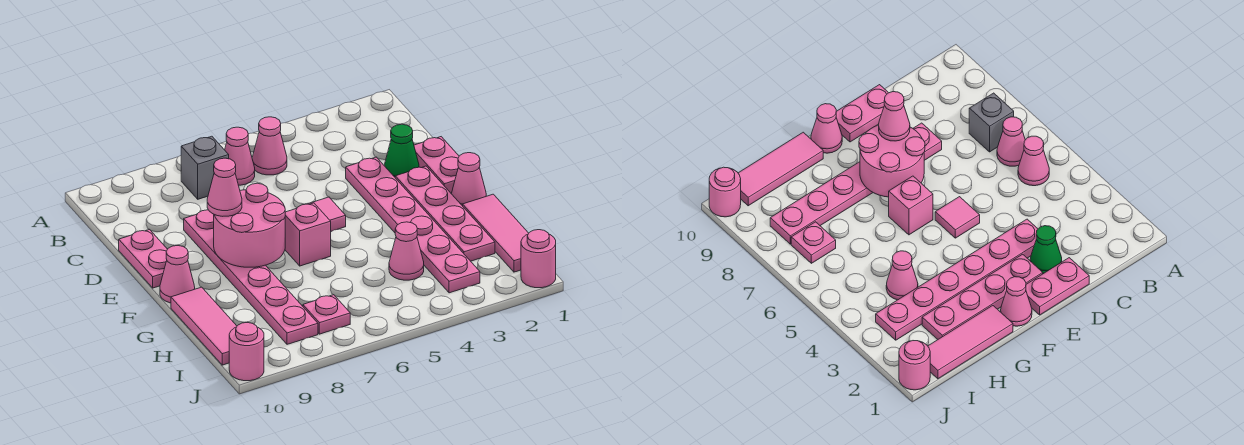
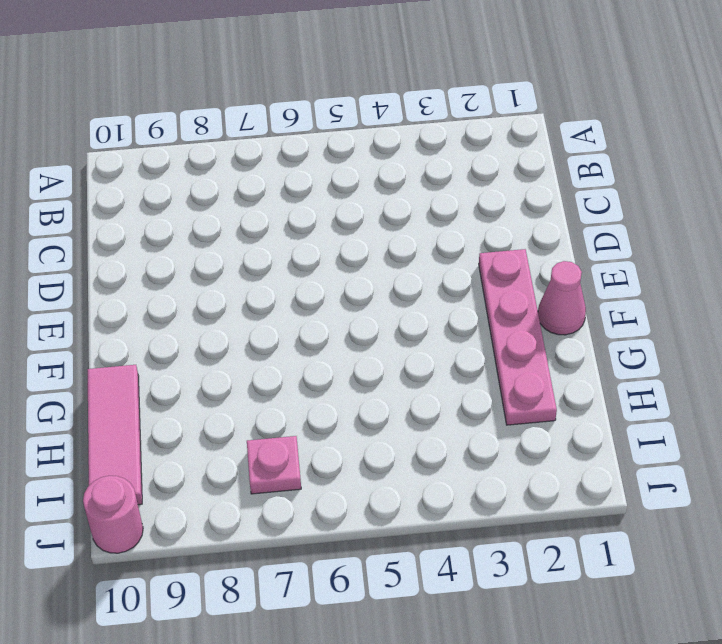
none -> pink 1x1 cone [252,117,287,175]
none -> pink 1x1 cone [225,127,255,185]
none -> grey 1x1 brick [181,136,229,199]

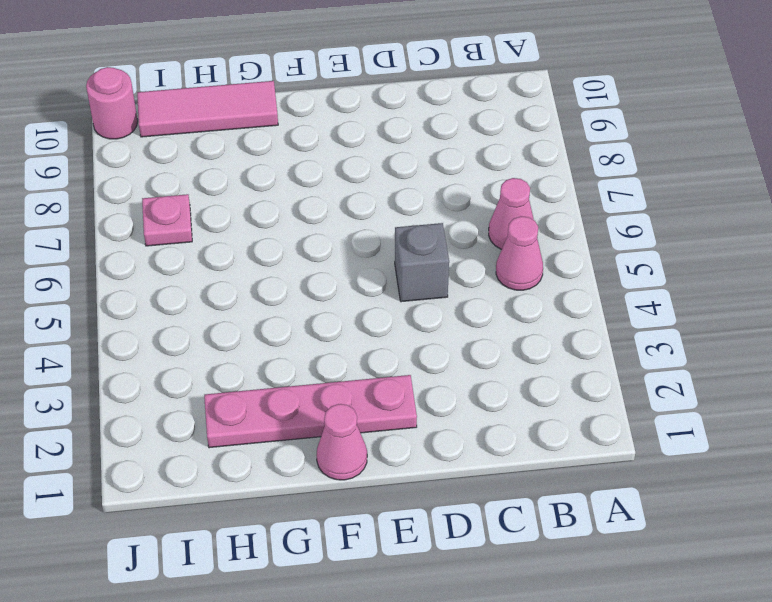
grey 1x1 brick [395,223,449,302] -> grey 1x1 brick moved to [181,136,229,199]
none -> pink 1x2 plate [414,137,459,193]
none -> green 1x1 cone [384,124,419,177]
none -> pink 1x6 plate [346,157,480,293]

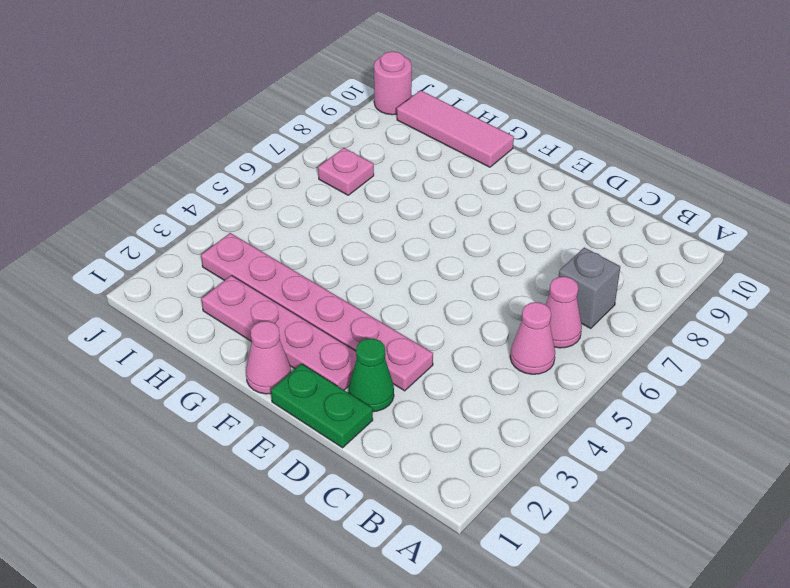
green 1x2 plate [271,364,373,448] -> pink 1x2 plate [414,137,459,193]
none -> pink 1x6 plate [184,210,318,344]
none -> pink 1x2 plate [119,229,167,288]
none -> pink 1x1 tile [308,197,346,231]

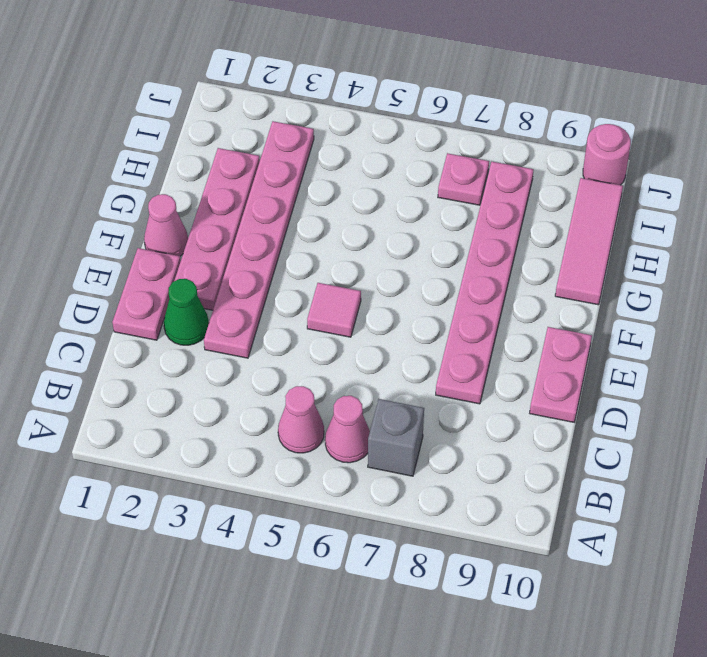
none -> pink 1x1 brick [285,203,331,266]
none -> pink 1x1 cone [160,246,195,303]
none -> pink 1x3 tile [463,194,529,272]

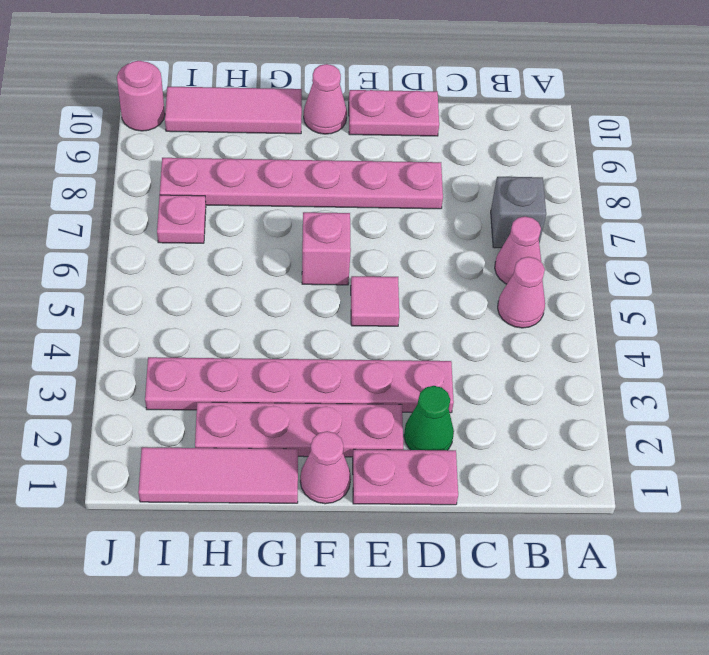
none -> pink 1x1 cone [389,222,424,280]
none -> pink 1x1 round brick [521,230,556,288]
none -> pink 2x2 round brick [214,183,285,267]

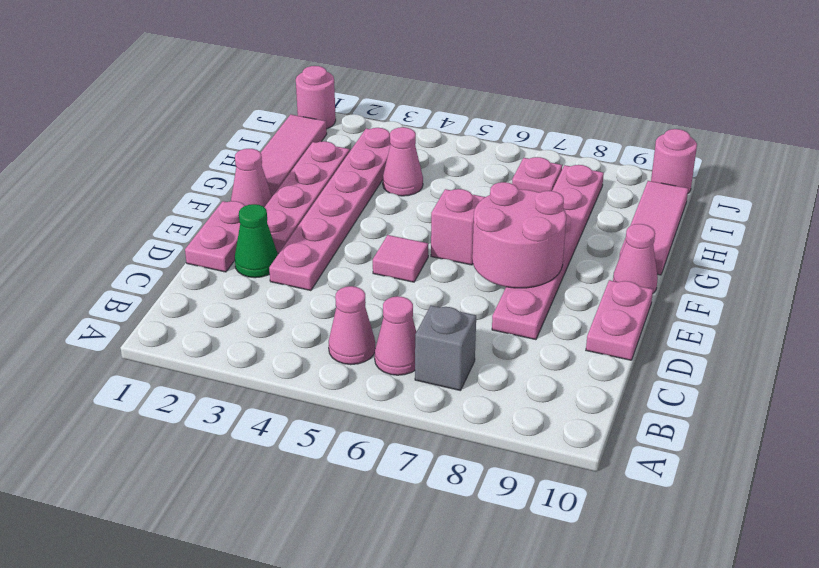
none -> pink 1x1 cone [207,158,242,216]

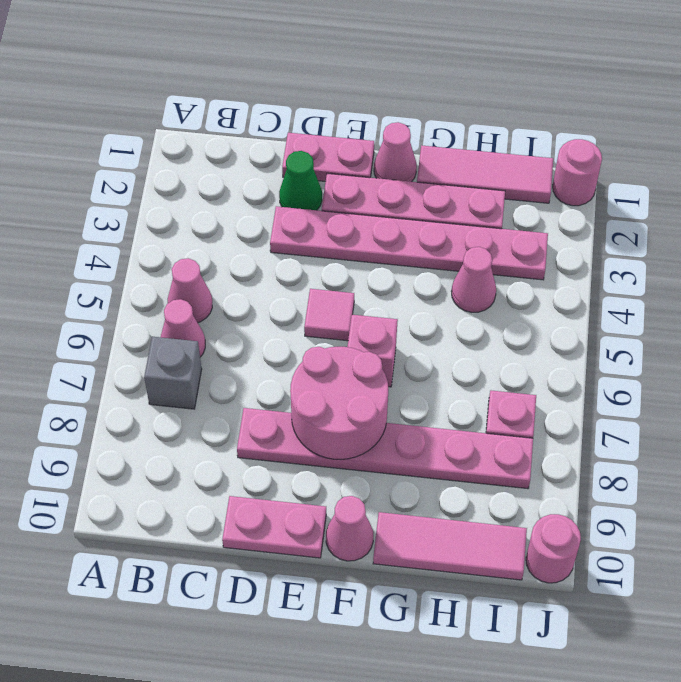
none -> pink 1x1 cone [207,158,242,216]

